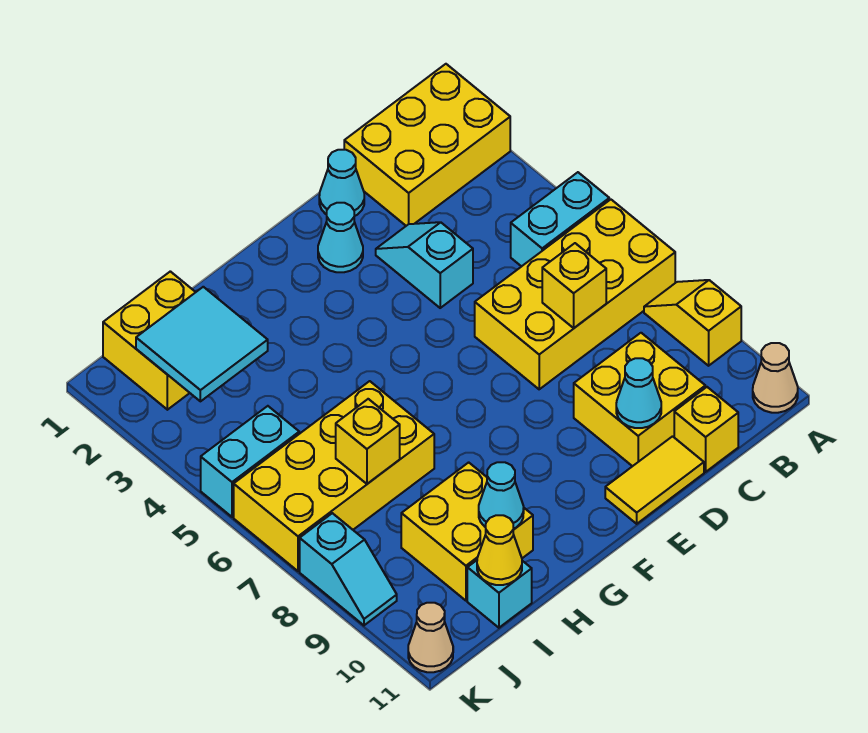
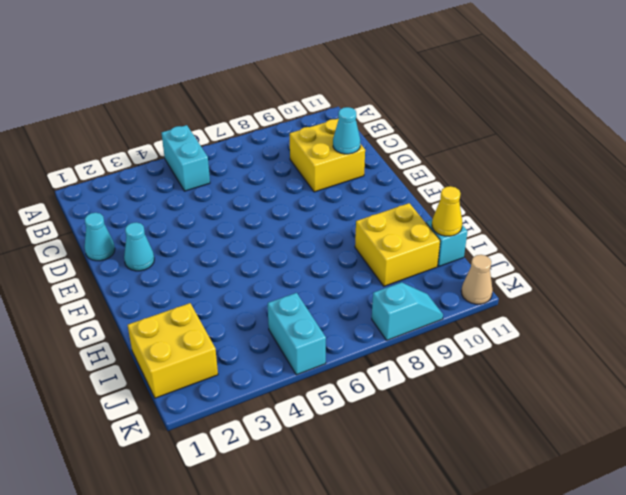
none -> yellow 2x3 brick [344,64,510,226]
none -> yellow 2x4 brick [475,200,675,389]
none -> yellow 1x2 slope [644,280,741,366]

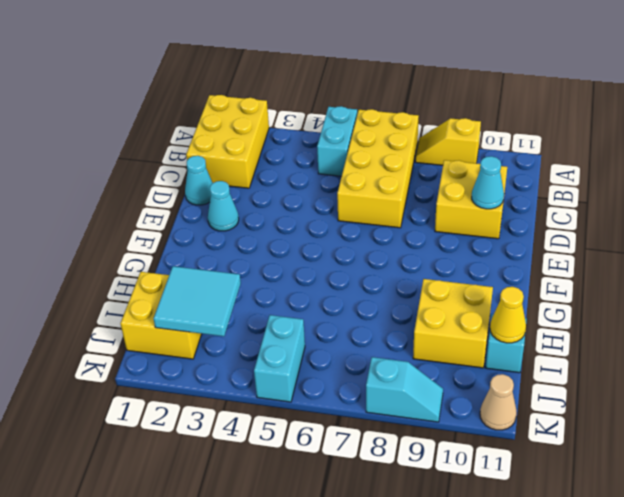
none -> tan 1x1 cone [753,343,798,413]
none -> yellow 1x1 brick [674,387,738,472]
none -> cyan 1x2 slope [376,222,473,308]

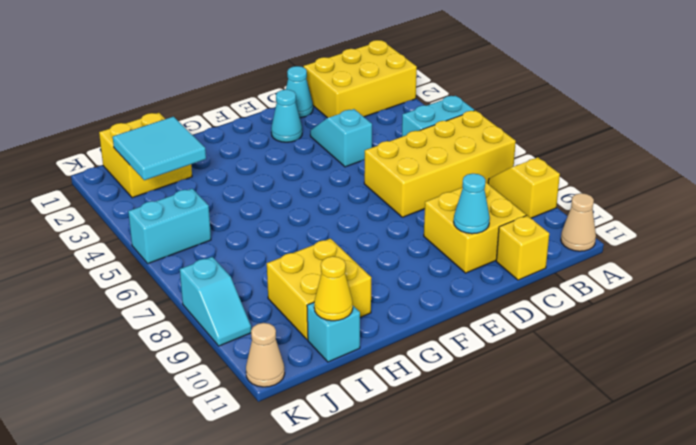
none -> yellow 1x2 tile [605,436,704,524]
none -> yellow 2x4 brick [234,381,434,571]
none -> yellow 1x1 brick [542,243,606,328]

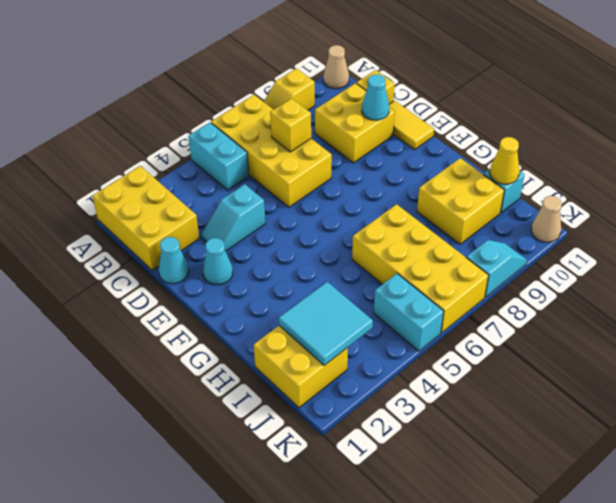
none -> cyan 1x1 cone [479,462,524,529]
none -> yellow 1x1 brick [336,399,400,484]

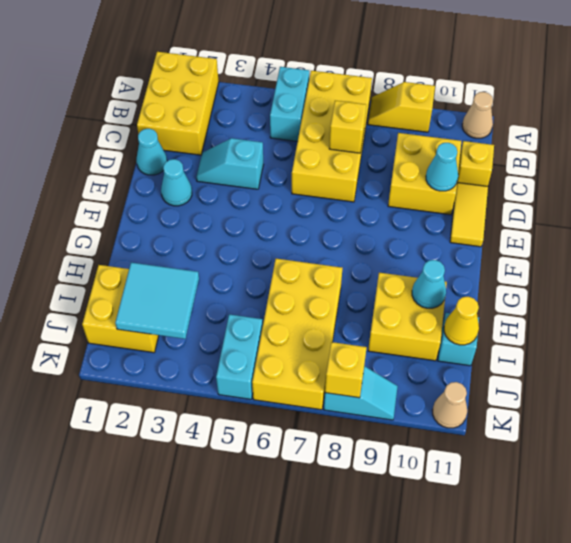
yellow 1x1 brick [325,342,367,398] -> yellow 1x1 brick moved to [336,399,400,484]

